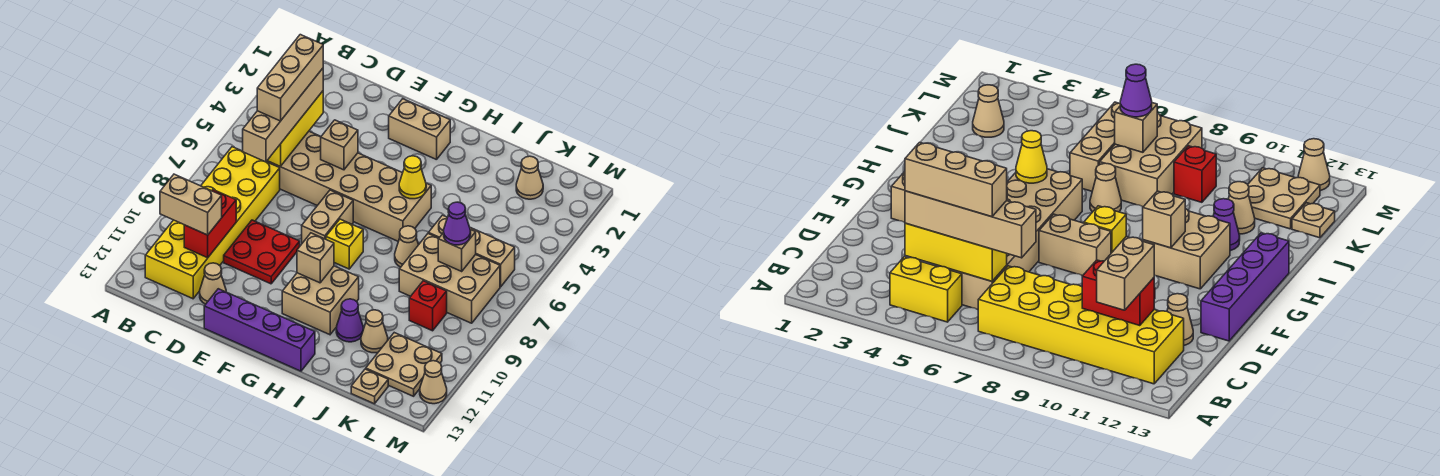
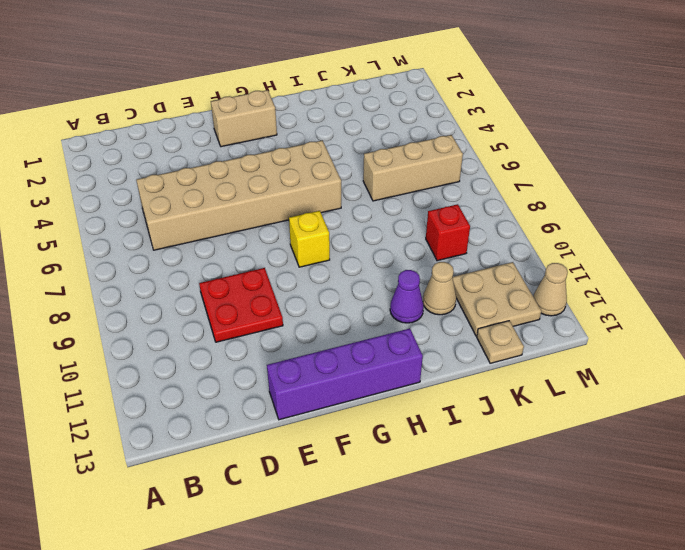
none -> yellow 1x2 brick [890,257,962,322]
none -> yellow 2x6 brick [145,147,280,299]
none -> tan 1x1 cone [200,263,226,304]
none -> tan 1x2 brick [302,190,353,243]

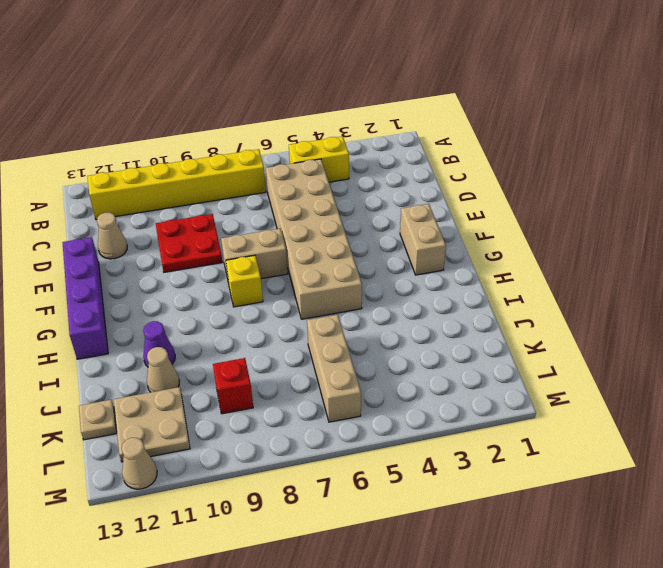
yellow 1x6 brick [87,149,266,220] -> yellow 2x6 brick [145,147,280,299]
none -> tan 2x2 brick [282,266,359,335]
none -> tan 1x1 cone [395,226,419,267]
none -> tan 2x3 brick [399,233,500,323]
none -> tan 1x1 cone [516,156,543,199]

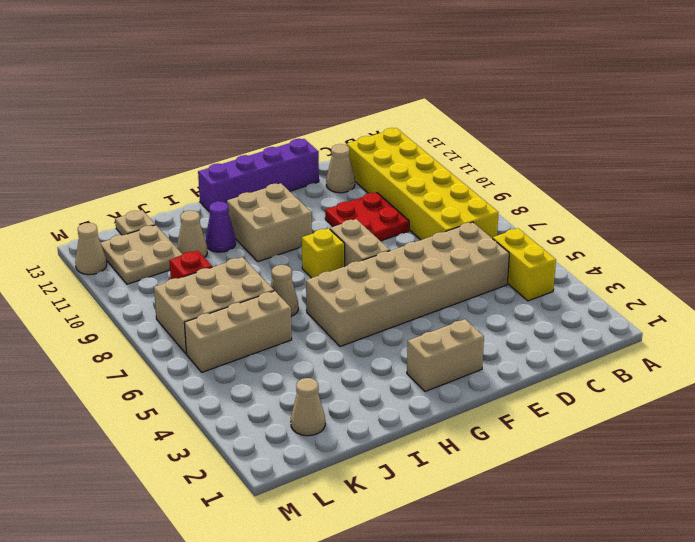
none -> yellow 1x3 brick [267,91,323,167]
none -> red 1x2 brick [184,190,236,258]
none -> tan 1x1 brick [321,120,358,170]
none -> tan 1x1 brick [297,233,334,283]

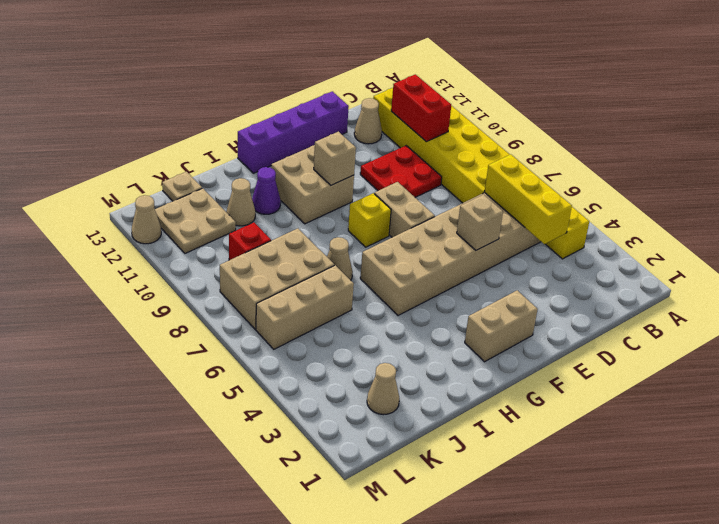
none -> yellow 1x1 cone [399,156,426,199]
none -> tan 1x1 brick [438,230,476,271]
none -> tan 1x2 brick [160,174,222,235]
none -> tan 1x4 brick [243,68,323,162]

